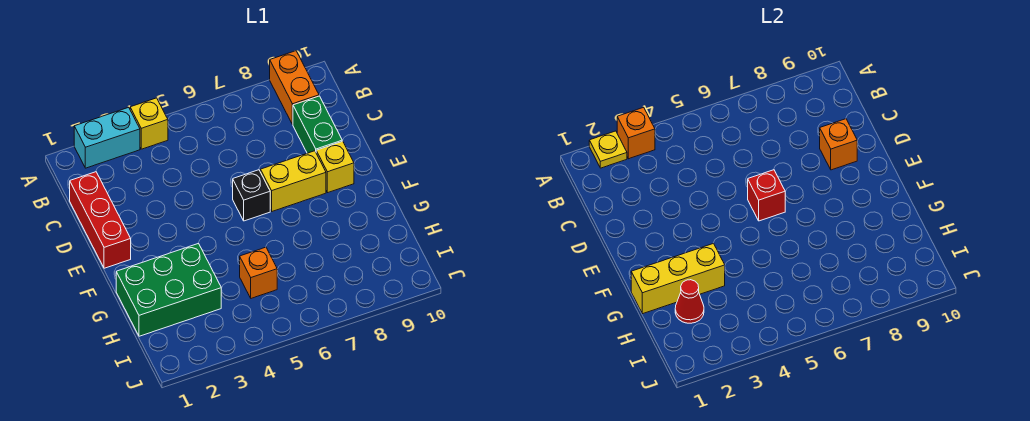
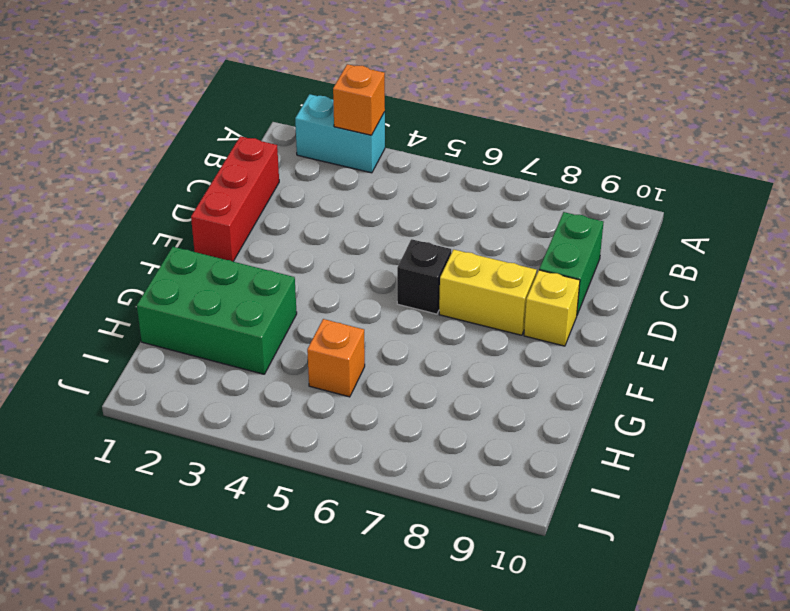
none -> yellow 1x1 brick [130,98,168,149]
none -> orange 1x2 brick [270,51,319,125]
none -> yellow 1x1 plate [589,131,627,168]

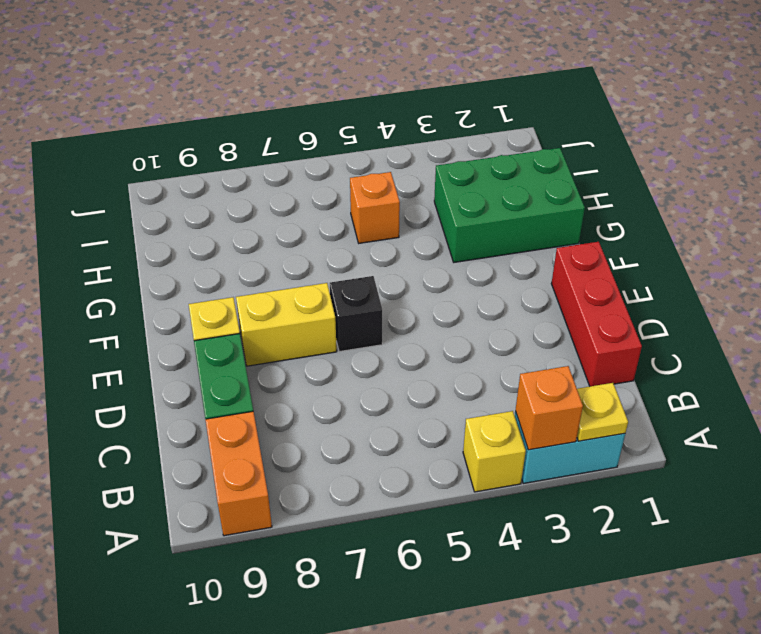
none -> orange 1x1 brick [820,119,857,170]
none -> red 1x1 brick [748,170,785,221]
none -> yellow 1x3 brick [631,243,725,314]

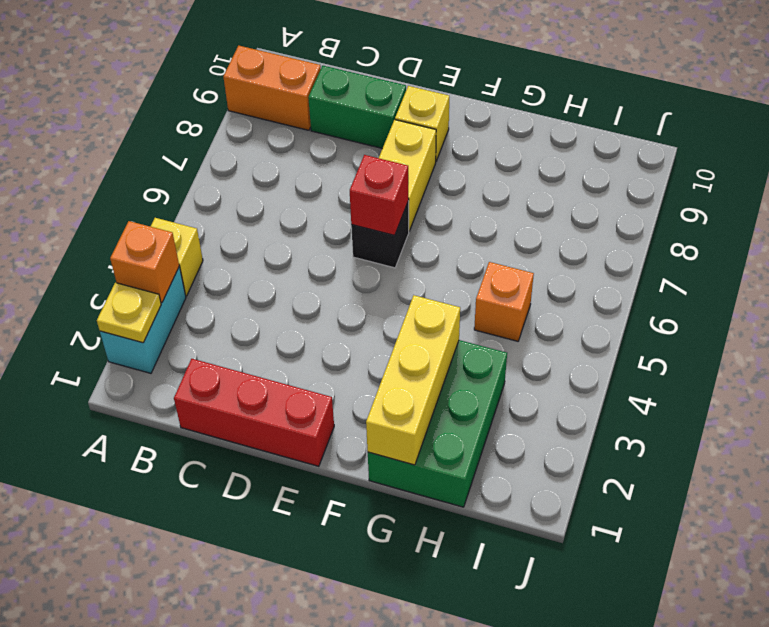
none -> orange 1x1 brick [820,119,857,170]
none -> red 1x1 cone [675,280,704,323]

